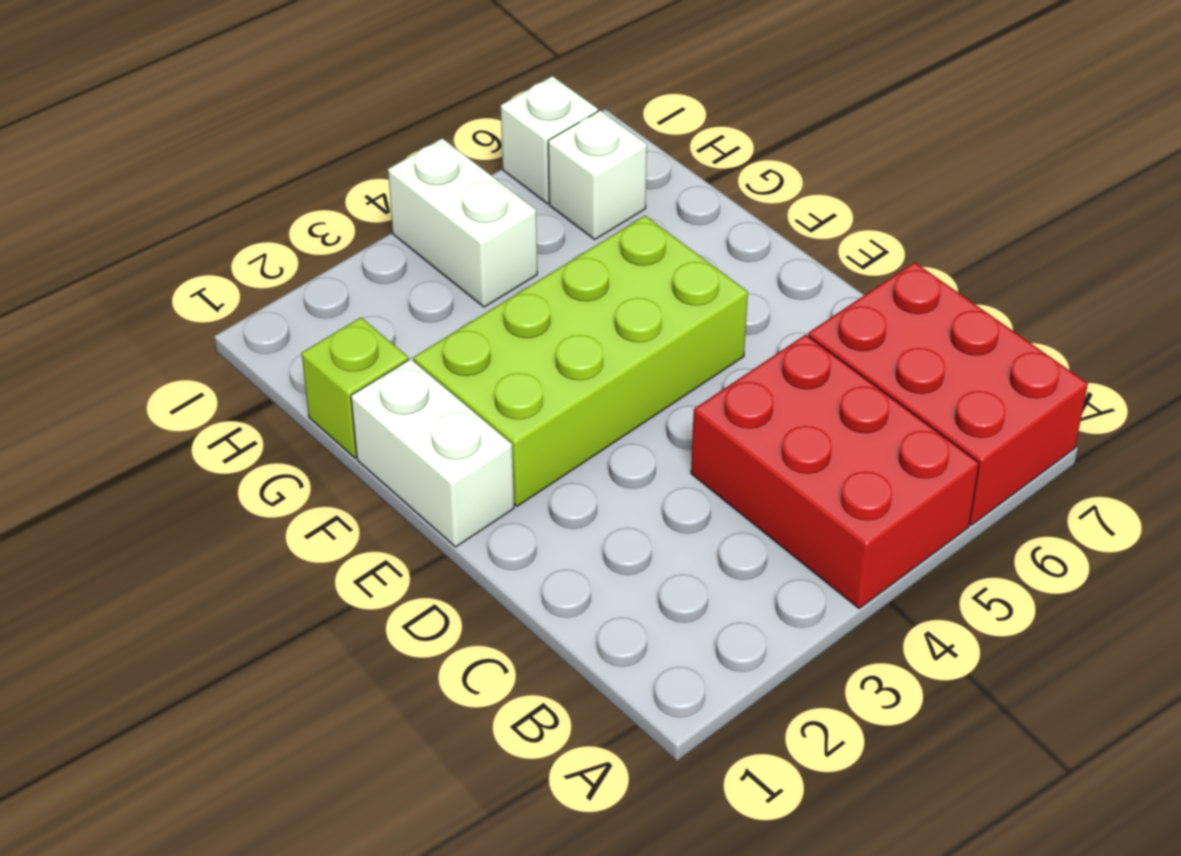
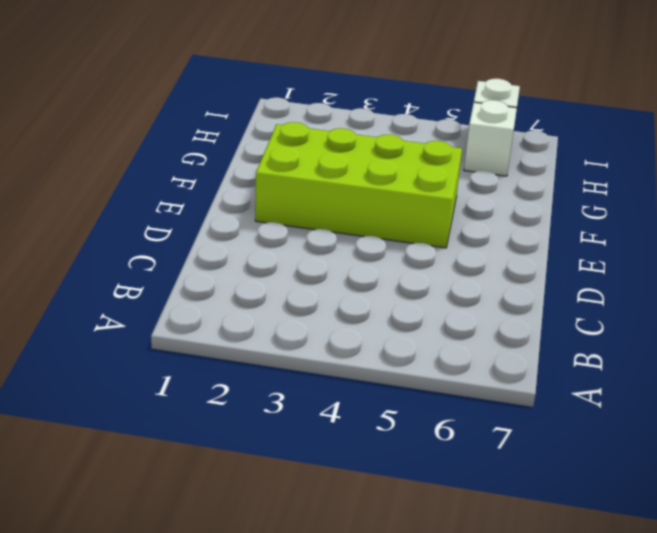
none -> red 2x3 brick [691,335,979,609]
none -> red 2x3 brick [808,262,1088,525]

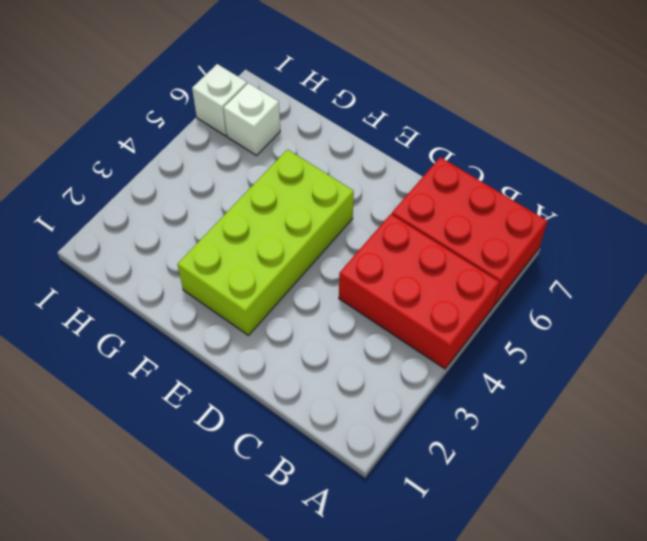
none -> white 1x2 brick [351,359,514,547]
none -> lime 1x1 brick [302,318,408,458]

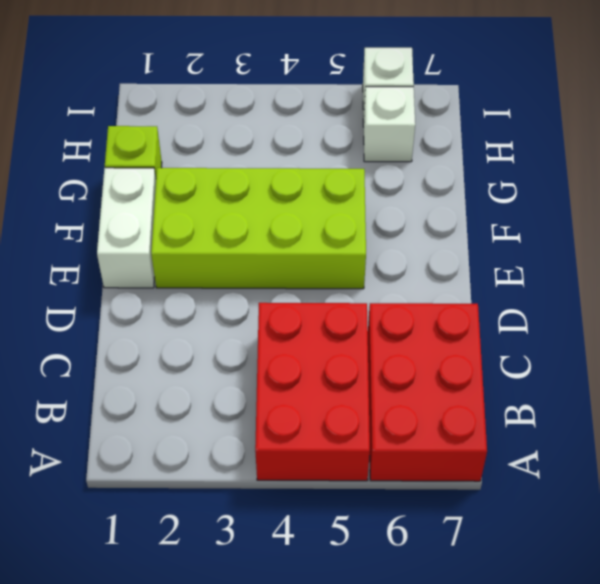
none -> white 1x2 brick [388,138,537,307]

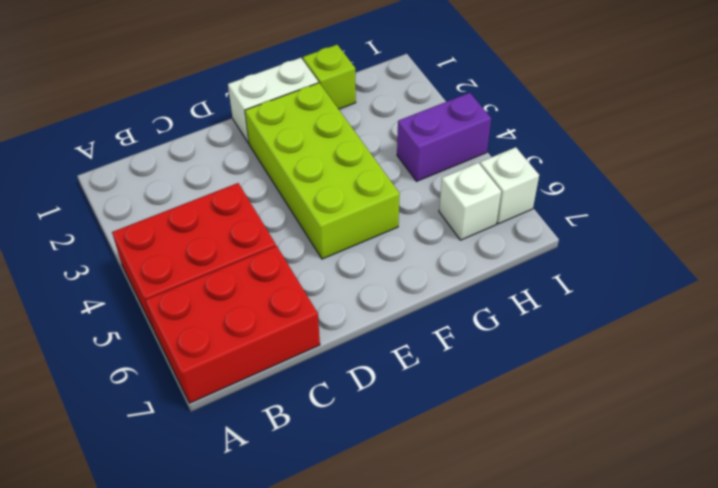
purple 1x2 brick [397,93,491,181] -> white 1x2 brick [388,138,537,307]

